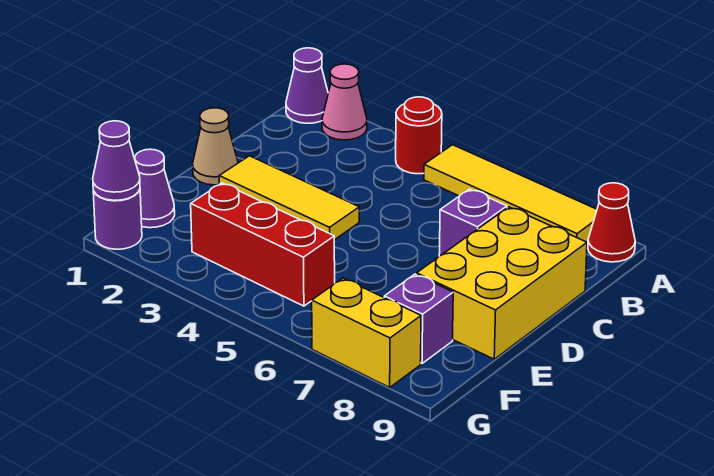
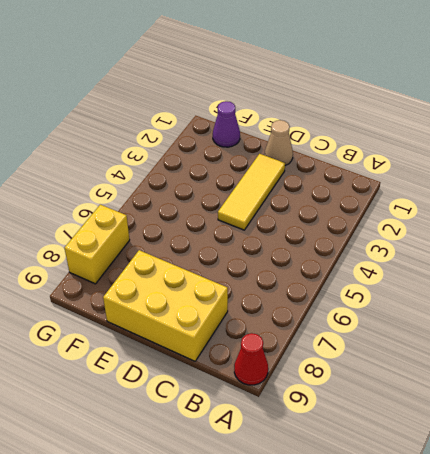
none -> purple 1x1 cone [286,48,328,123]
none -> pink 1x1 cone [322,64,367,140]
none -> red 1x1 round brick [396,97,442,174]

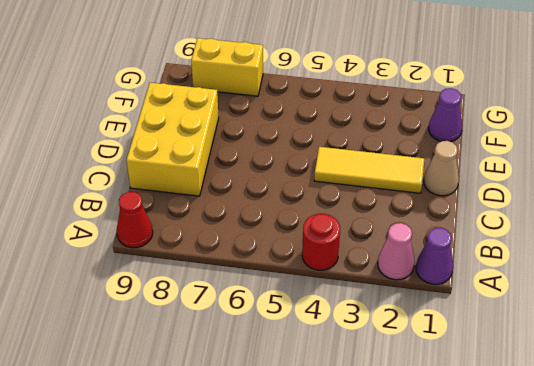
none -> yellow 1x4 tile [424,145,597,242]
none -> purple 1x1 brick [439,189,507,256]
none -> red 1x3 brick [191,183,335,306]

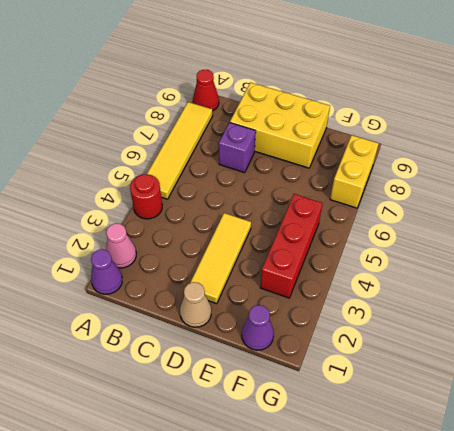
none -> purple 1x1 brick [384,274,453,363]
none -> purple 1x1 round brick [93,190,142,249]
none -> purple 1x1 cone [93,121,140,200]

